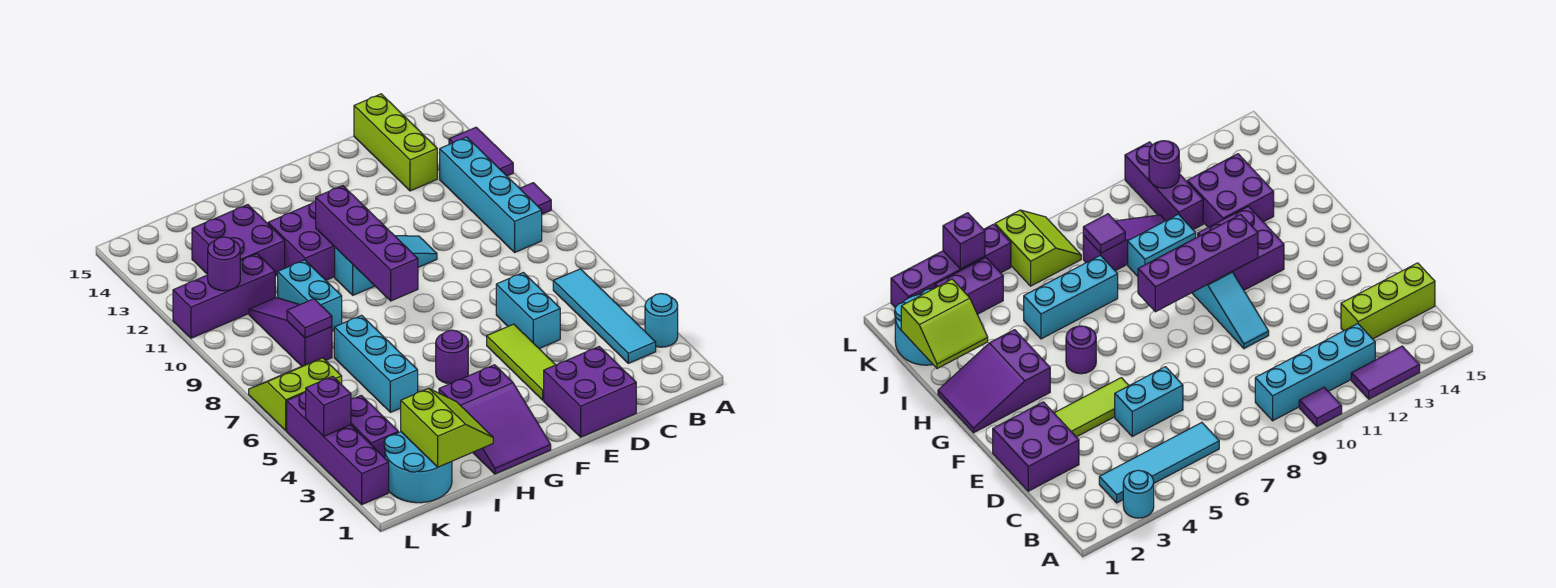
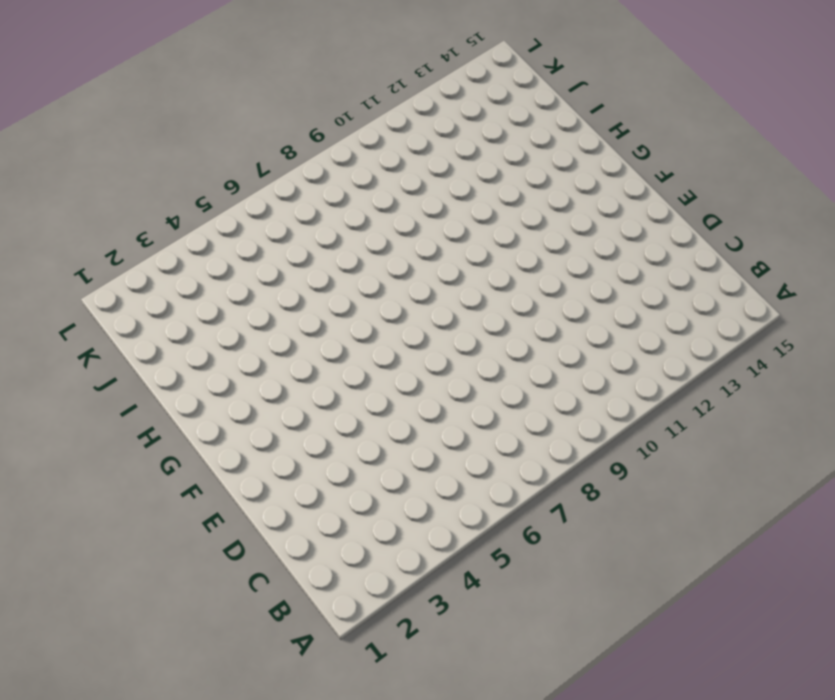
none -> cyan 1x1 round brick [645,294,678,347]
none -> purple 1x1 tile [520,183,551,214]
none -> purple 1x2 tile [449,127,513,176]

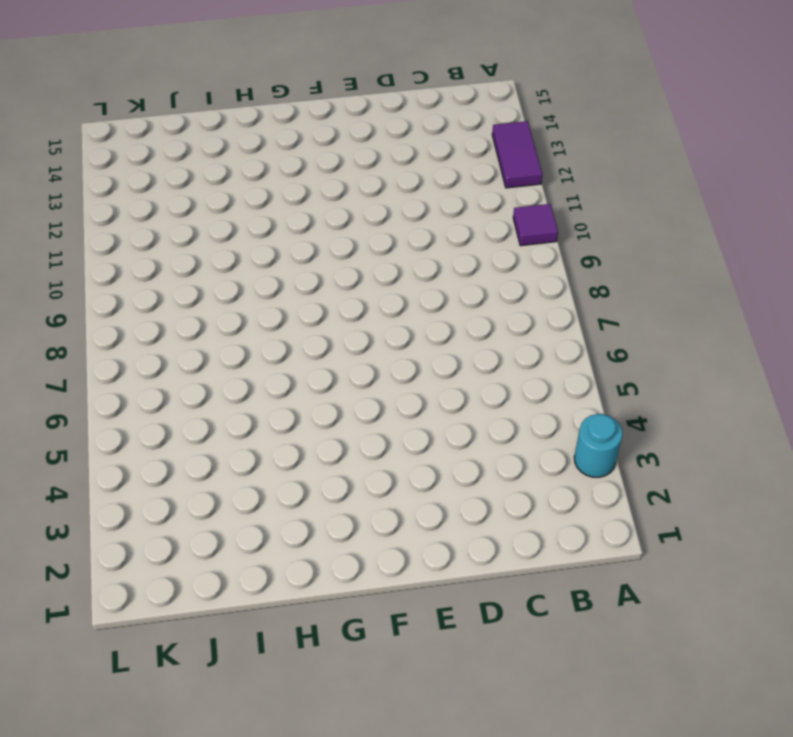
none -> cyan 1x4 tile [553,269,656,363]
none -> cyan 1x4 brick [440,137,542,252]
none -> lime 1x3 brick [354,94,437,191]

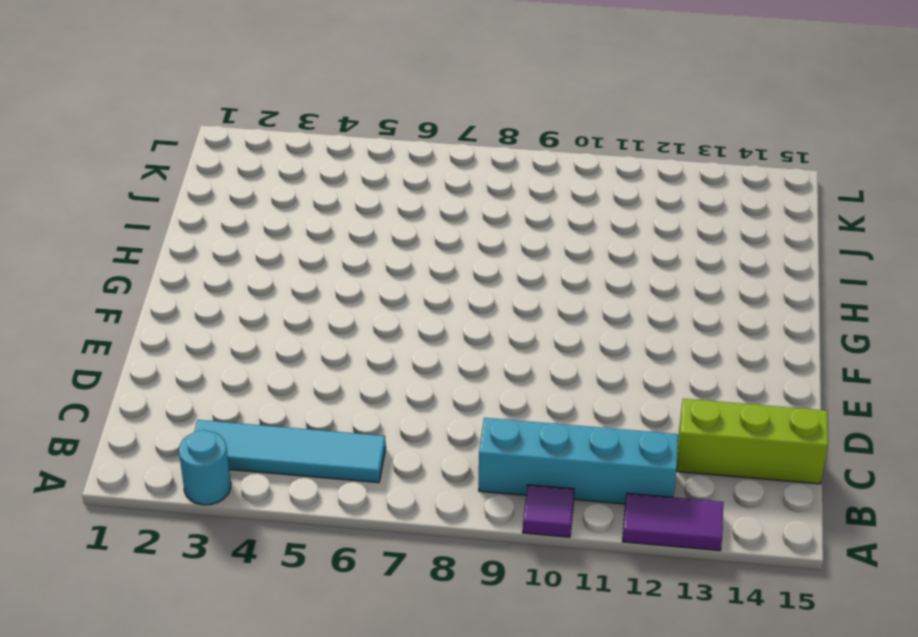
none -> purple 2x2 brick [544,347,636,437]
none -> cyan 1x2 brick [496,273,560,349]
none -> lime 1x3 tile [487,324,555,400]

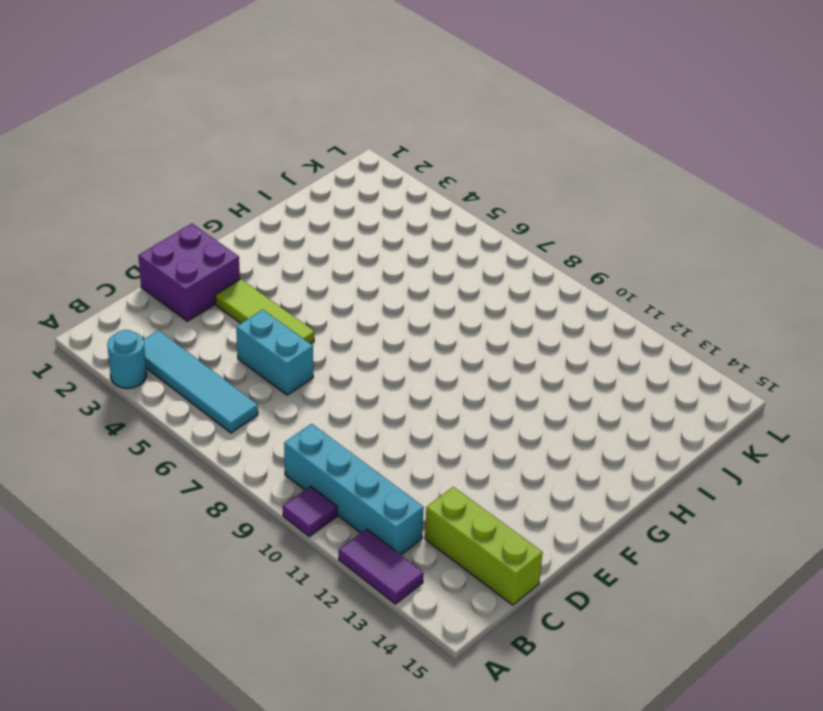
none -> cyan 1x3 slope [335,236,437,295]
none -> purple 2x3 slope [439,365,551,474]
none -> purple 1x1 round brick [436,330,468,384]

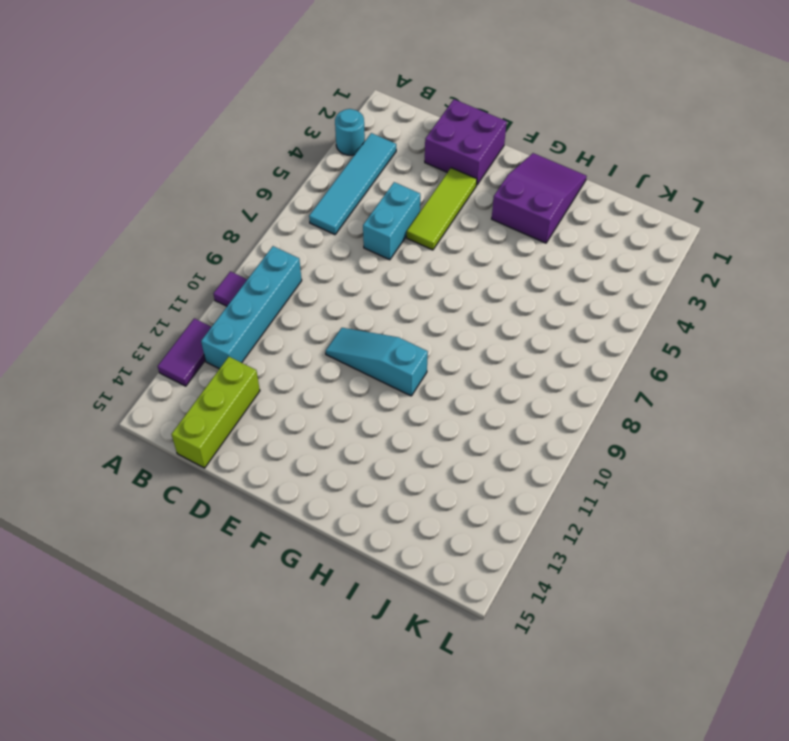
none -> purple 1x1 round brick [436,330,468,384]
none -> purple 2x2 brick [268,201,335,280]
none -> cyan 1x3 brick [334,315,418,412]

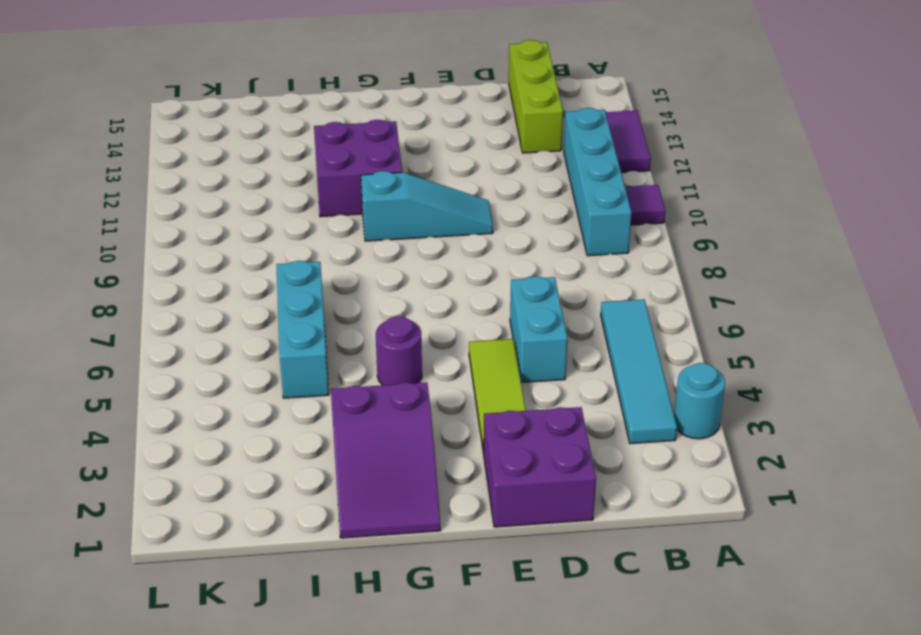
none -> cyan 1x2 brick [278,260,342,331]
none -> purple 2x2 brick [192,205,285,276]
none -> cyan 2x2 round brick [384,432,452,503]

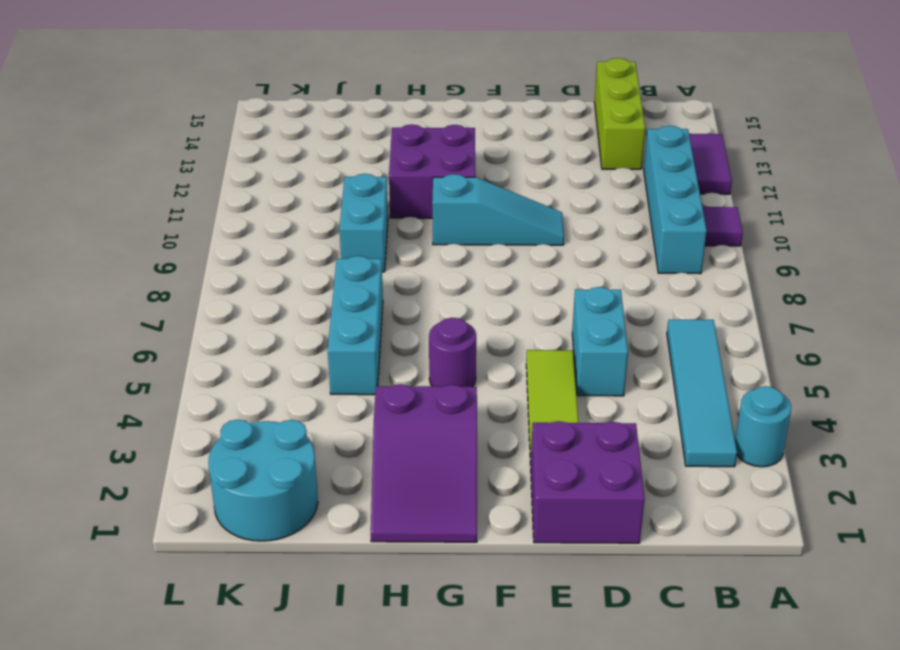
none -> purple 2x2 brick [192,205,285,276]
none -> purple 1x3 slope [249,298,332,366]
none -> purple 1x3 brick [173,254,275,338]

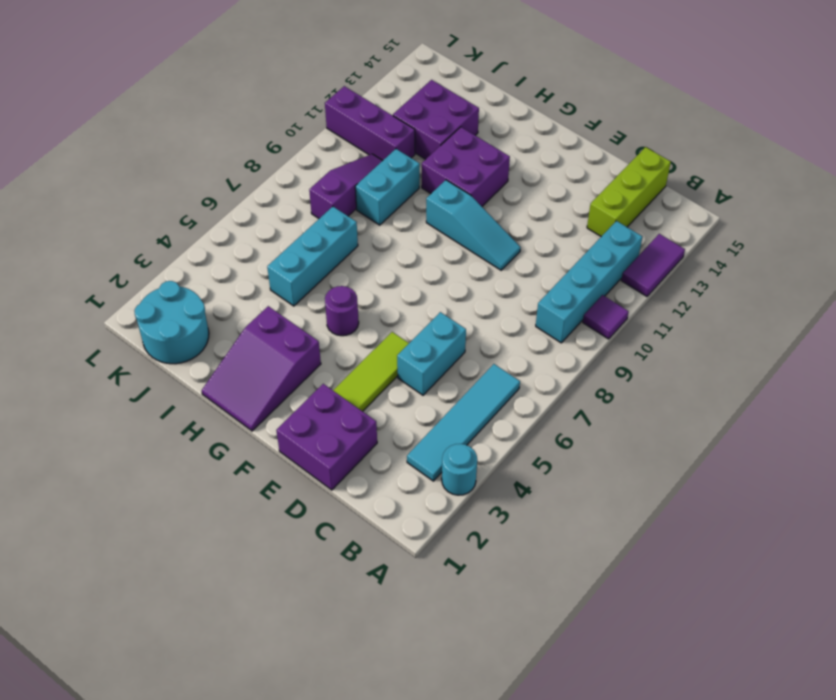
none -> purple 1x2 brick [351,395,398,458]
none -> lime 2x2 slope [249,358,342,431]
none -> purple 1x4 brick [287,392,389,504]

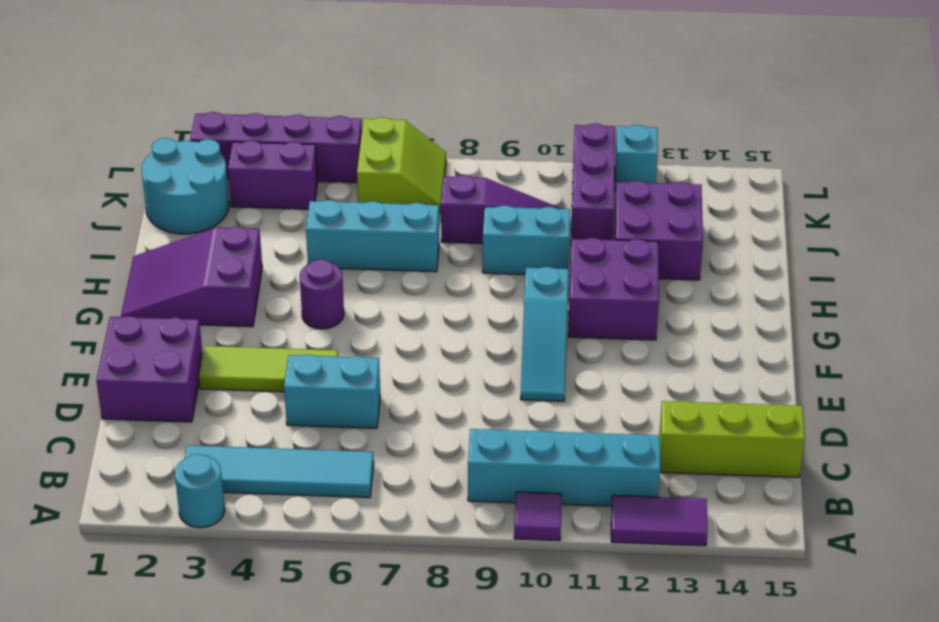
cyan 1x1 brick [615,125,658,191] -> none
none -> purple 1x4 brick [316,186,418,301]
none -> lime 2x2 slope [401,388,493,467]
none -> purple 1x1 tile [287,299,332,338]

